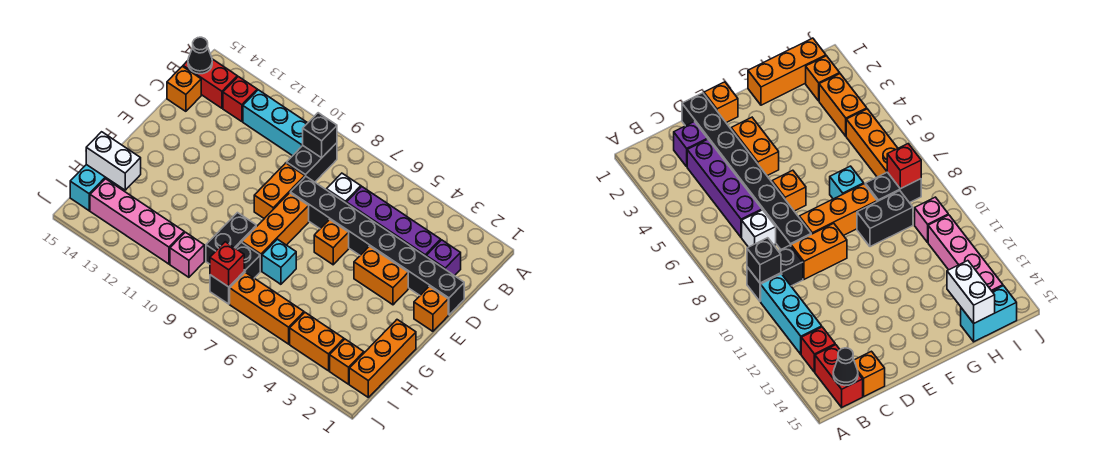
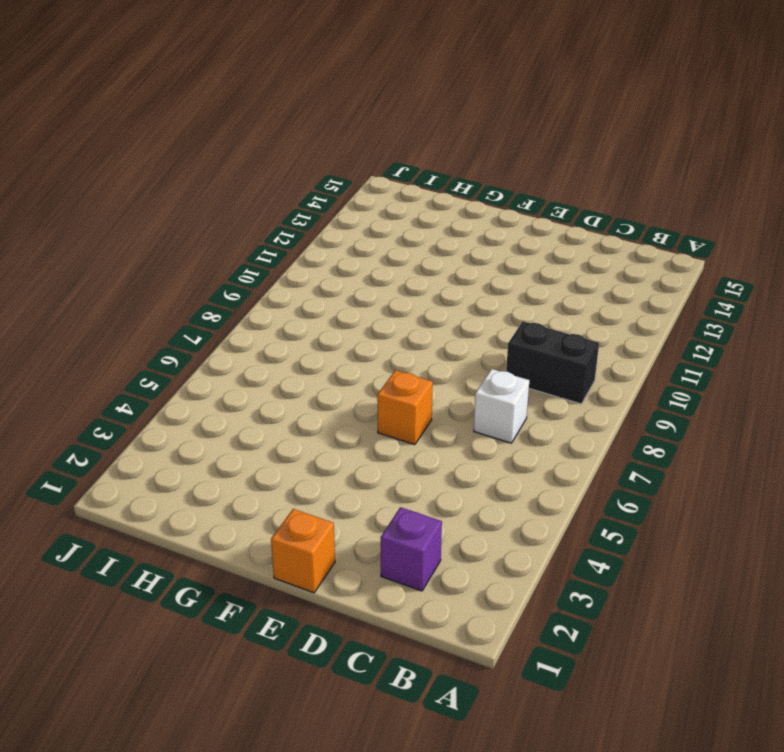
none -> cyan 1x3 brick [243,90,307,156]
none -> red 1x1 brick [223,77,257,122]
none -> red 1x2 brick [183,59,237,108]

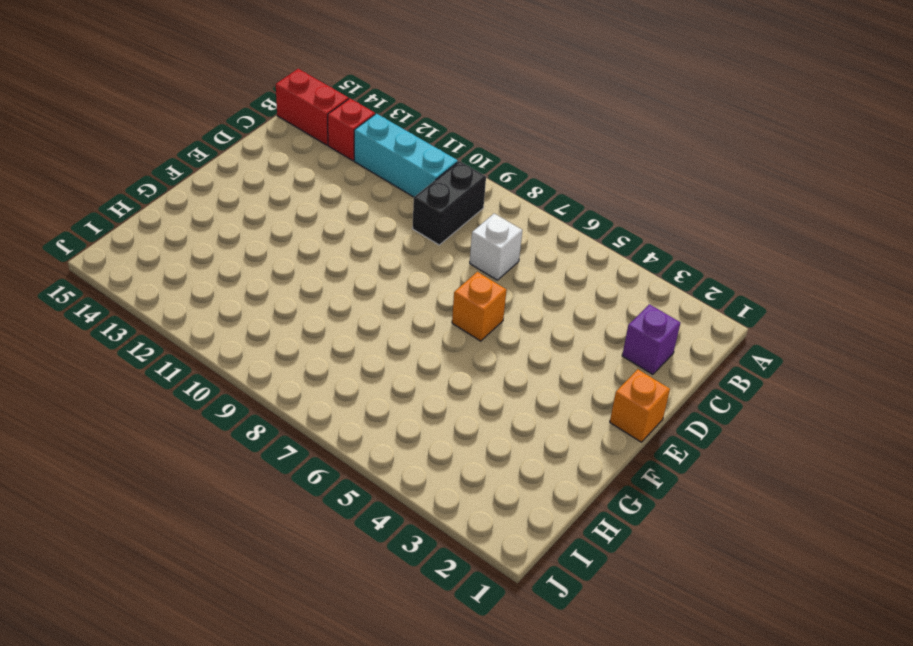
none -> purple 1x4 brick [346,187,441,256]
none -> orange 1x1 brick [167,66,201,111]
none -> black 1x8 brick [290,176,464,315]

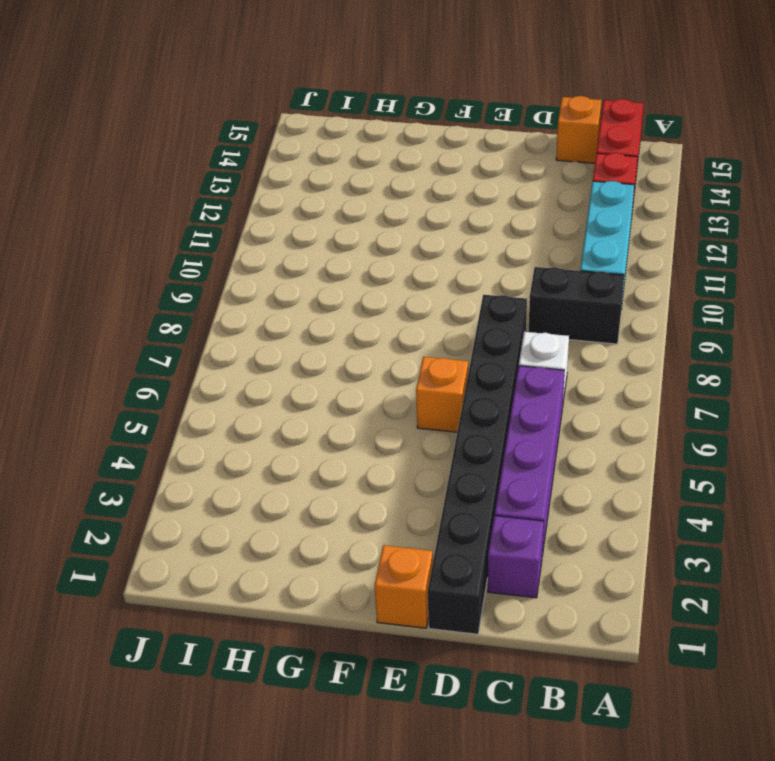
none -> orange 1x2 brick [254,163,305,219]
none -> orange 1x2 brick [354,246,408,305]
none -> orange 1x3 brick [242,193,309,271]

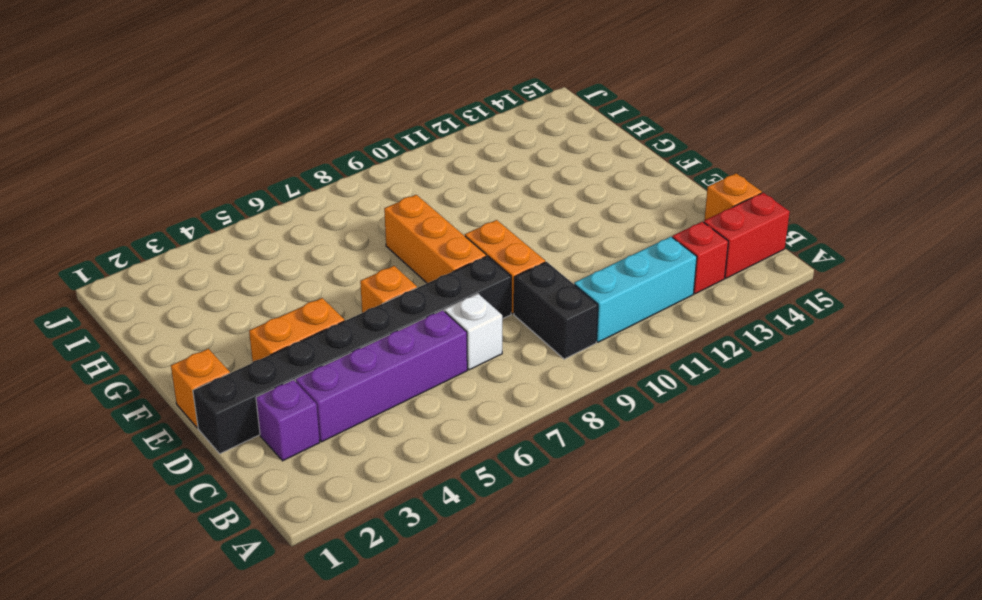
none -> orange 1x3 brick [349,320,416,397]
none -> cyan 1x1 brick [262,239,296,284]
none -> black 1x2 brick [206,213,256,264]

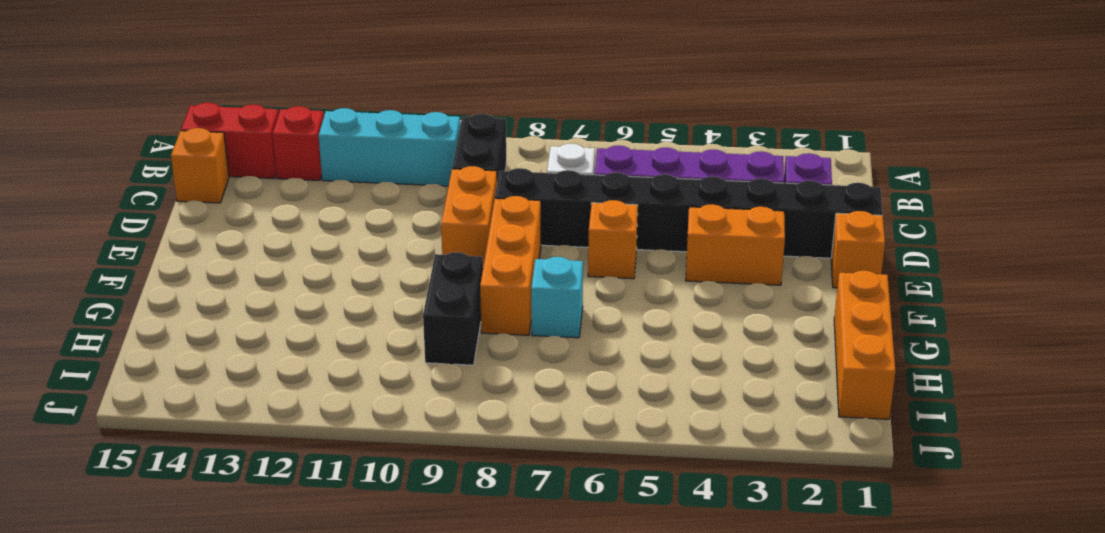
none -> black 1x2 brick [210,242,260,304]
none -> cyan 1x2 brick [70,165,115,211]
none -> orange 1x1 brick [330,339,364,384]

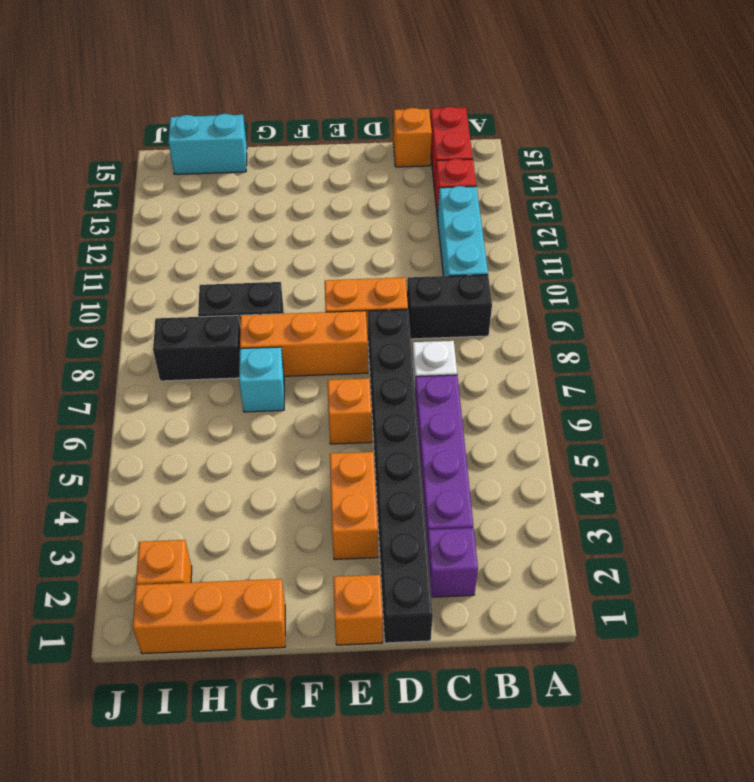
none -> orange 1x2 brick [290,313,344,371]
none -> orange 1x3 brick [230,272,304,344]
none -> pink 1x1 brick [170,232,204,277]

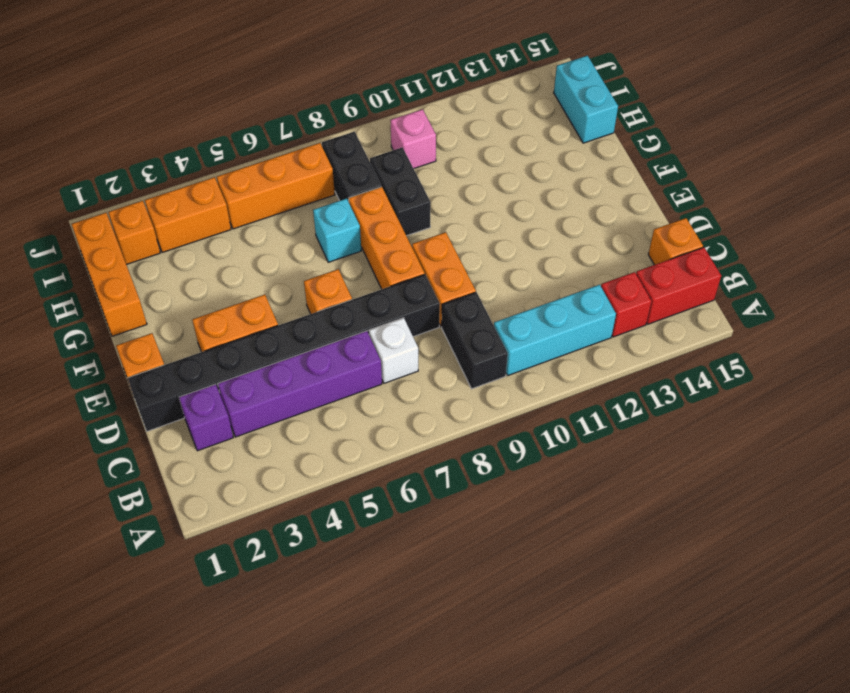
none -> pink 1x4 brick [90,179,184,264]
none -> black 1x1 brick [303,113,337,158]
none -> black 1x1 cone [188,37,212,74]

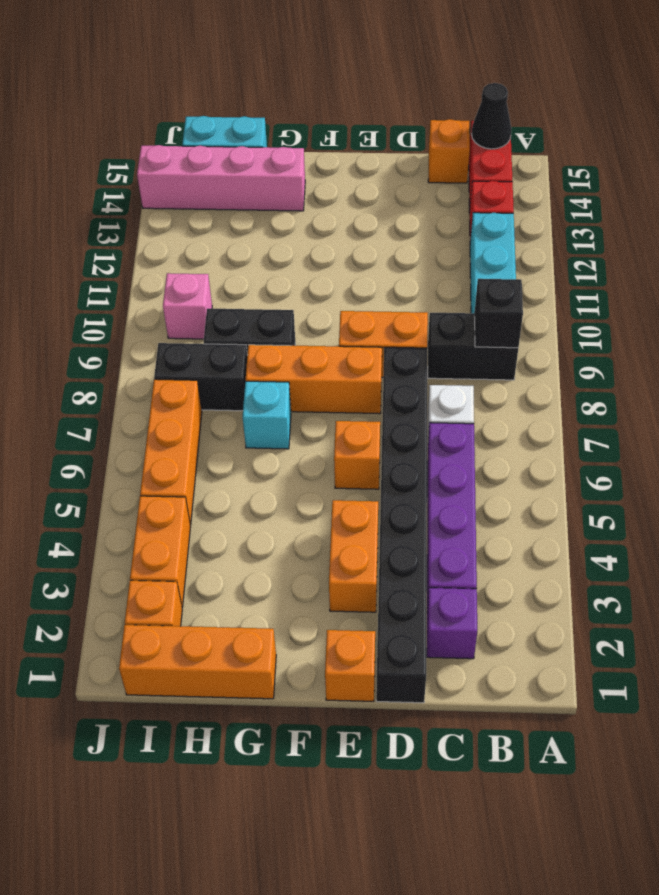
pink 1x4 brick [137,145,305,211] -> pink 1x4 brick turned to [90,179,184,264]
none -> white 1x2 brick [86,132,141,190]
none -> red 1x1 brick [210,242,244,287]

